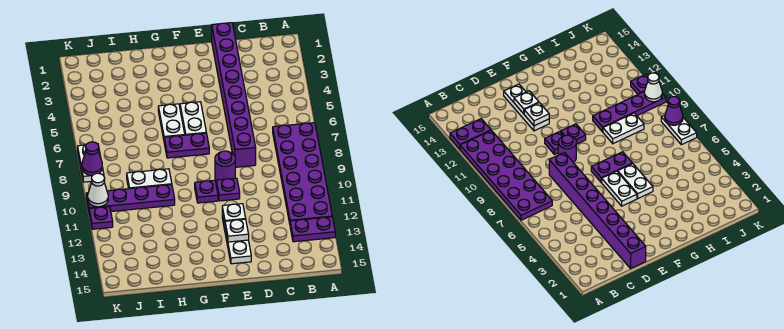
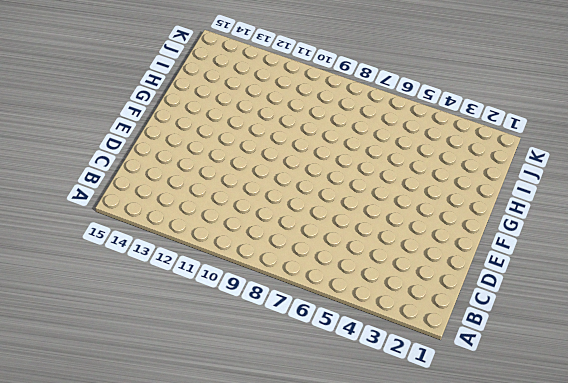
none -> purple 2x6 plate [273,123,332,223]
none -> purple 1x2 plate [290,217,335,242]
none -> purple 1x8 brick [212,23,256,167]

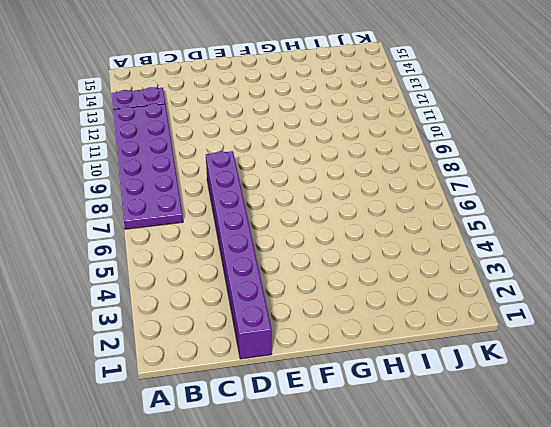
none -> purple 1x1 round brick [215,151,235,180]
none -> purple 1x1 plate [216,178,240,201]
none -> white 1x3 plate [222,213,251,264]

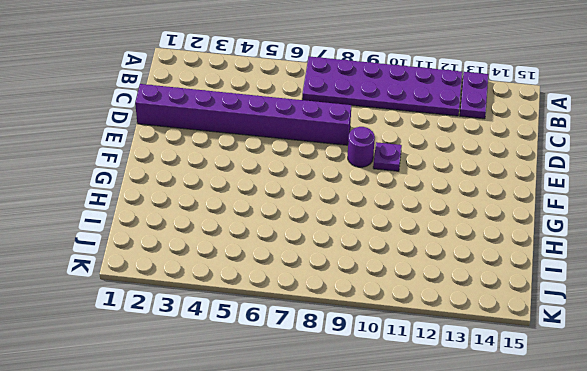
none -> white 1x3 plate [222,213,251,264]
none -> white 1x2 plate [180,102,206,135]
none -> purple 1x2 plate [164,133,209,158]

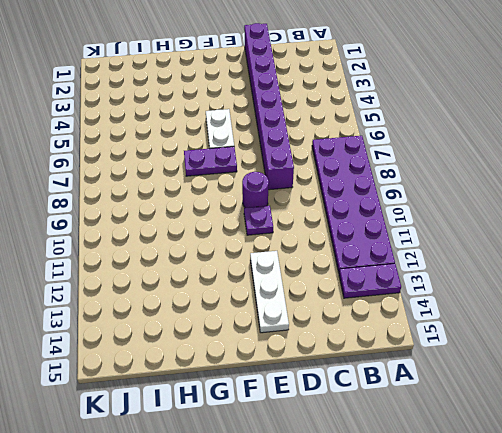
none -> purple 1x1 plate [195,180,218,203]
none -> white 1x2 plate [158,104,185,139]
none -> white 1x2 plate [127,169,172,189]

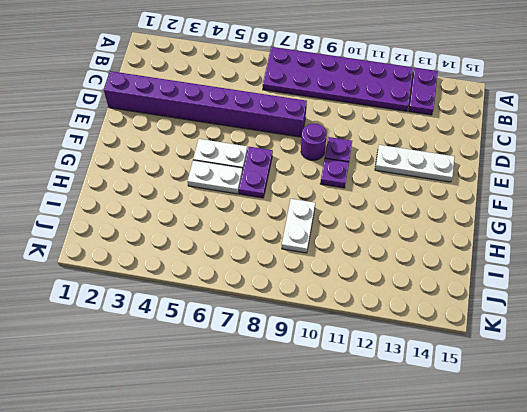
none -> purple 1x4 plate [86,185,175,211]
none -> white 1x2 plate [78,145,104,182]
none -> purple 1x1 plate [89,207,113,229]

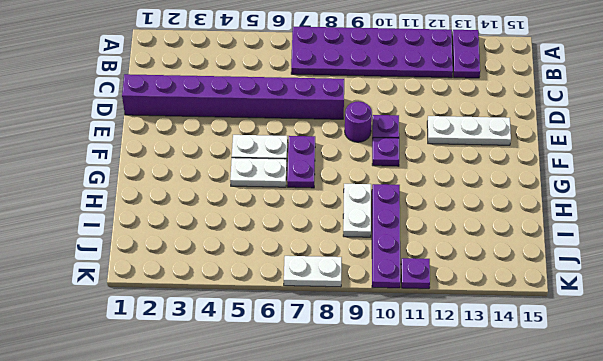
none -> white 1x1 plate [222,204,246,224]
none -> white 1x1 plate [225,219,249,242]
none -> purple 1x1 cone [82,142,102,175]

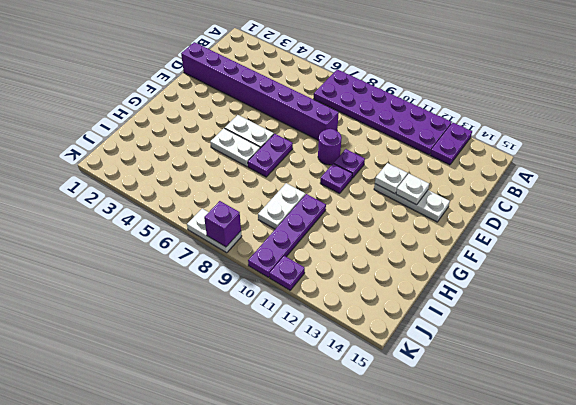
purple 1x1 brick [204,201,241,247] -> purple 1x1 cone [82,142,102,175]
none -> white 1x1 cone [88,173,108,207]

